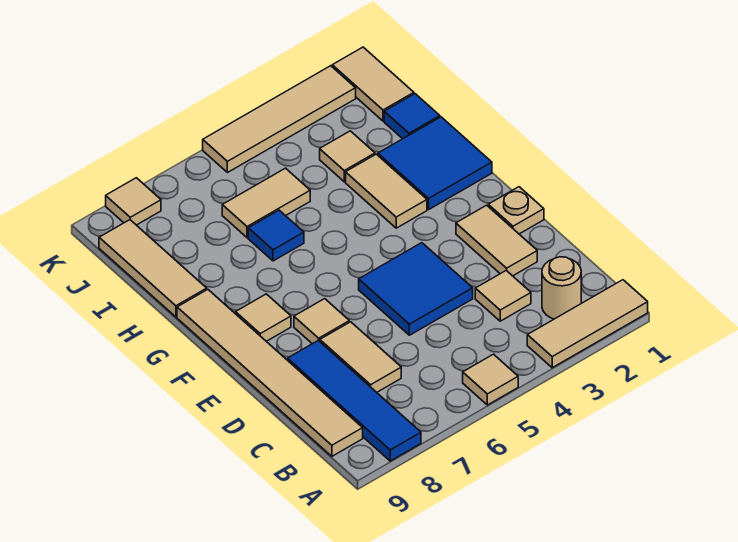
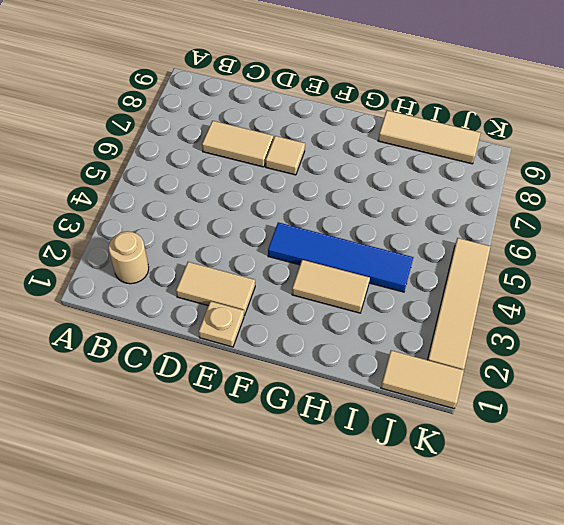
blue 1x4 tile [268,222,413,292] -> blue 1x4 tile moved to [288,340,421,461]
none -> tan 1x3 tile [527,280,648,368]
none -> tan 1x1 tile [463,354,518,405]
none -> tan 1x6 tile [177,290,363,456]

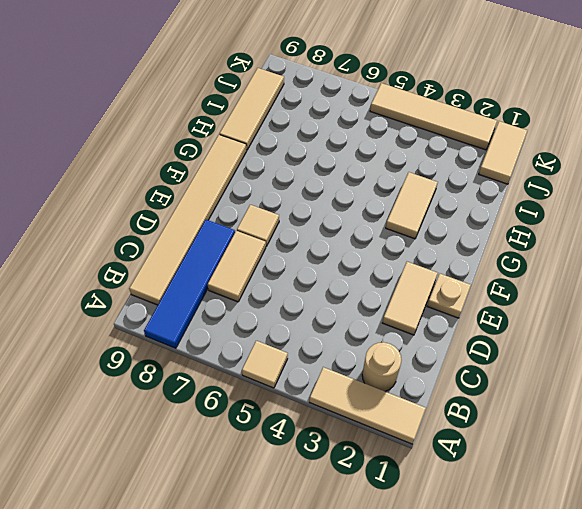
none -> tan 1x1 tile [475,270,531,321]
none -> blue 2x2 tile [359,243,473,335]
none -> tan 1x1 tile [236,294,291,341]

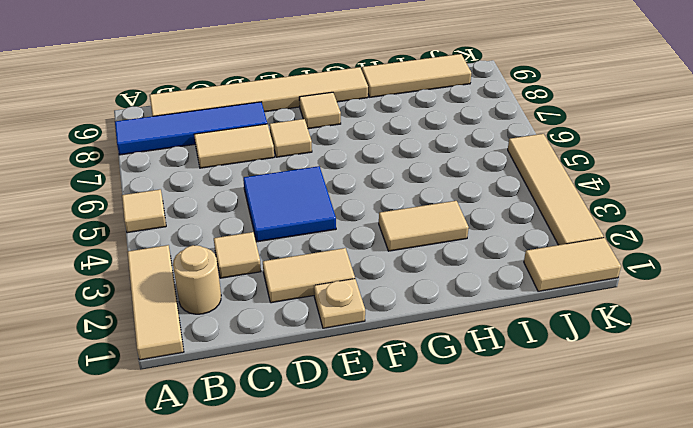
none -> blue 2x2 tile [378,117,492,209]
none -> blue 1x1 tile [248,210,304,261]
none -> blue 1x1 tile [384,94,440,139]

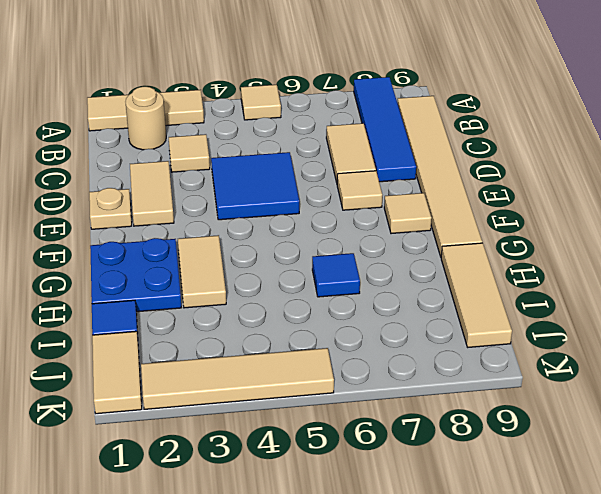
blue 2x2 plate [90,238,181,312] -> blue 2x2 tile [378,117,492,209]
none -> tan 1x1 tile [320,131,375,182]
none -> tan 1x2 tile [222,168,310,238]
none -> tan 1x1 tile [106,178,161,225]

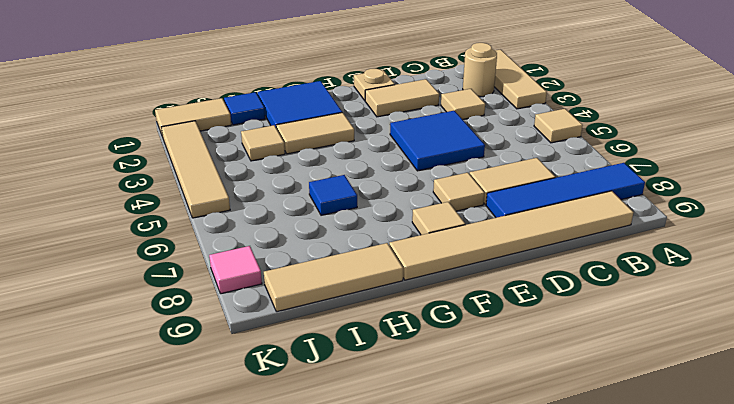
pink 1x1 tile [209,246,262,294] -> tan 1x1 tile [106,178,161,225]
none -> tan 1x2 tile [222,168,310,238]

